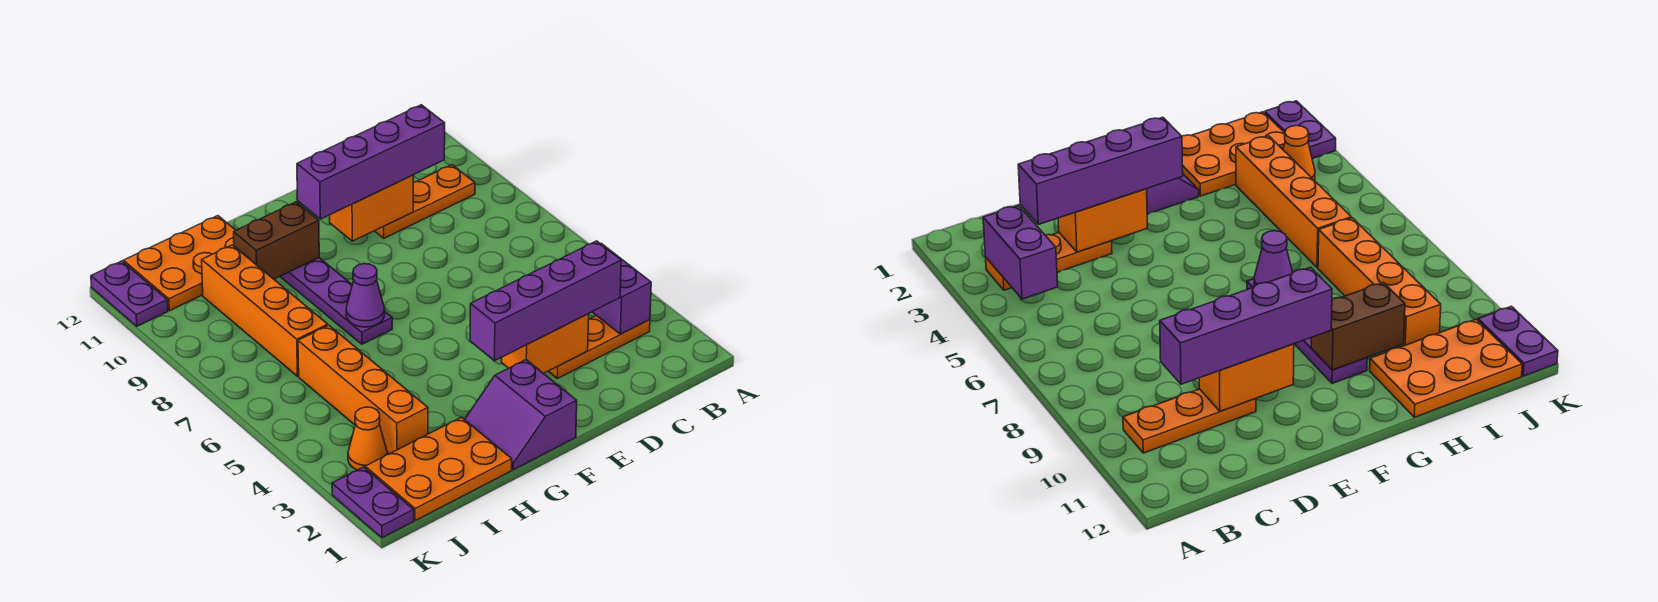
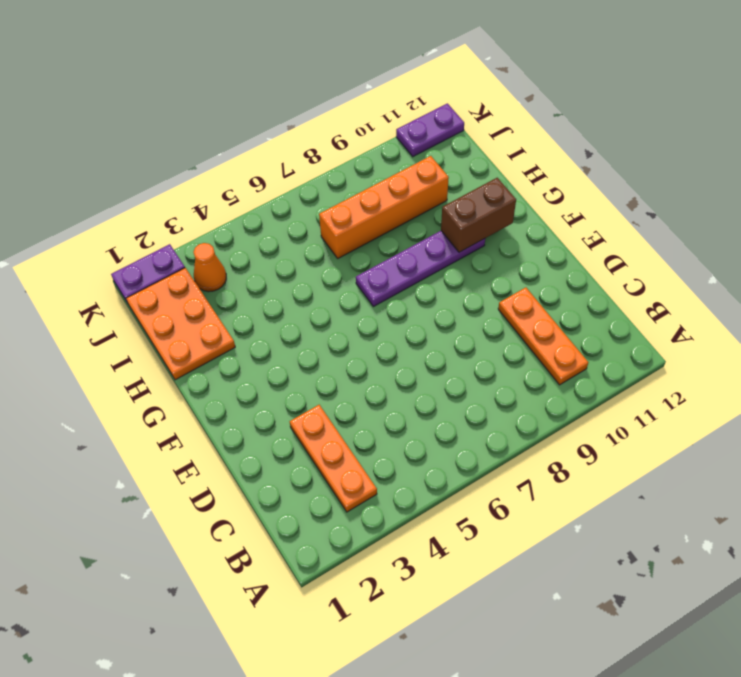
brown 1x2 brick [441,178,516,252] -> brown 1x2 brick turned to [234,202,319,279]
none -> purple 2x2 slope [465,360,577,470]
none -> orange 2x3 plate [123,216,236,311]
none -> orange 1x4 brick [298,325,428,454]

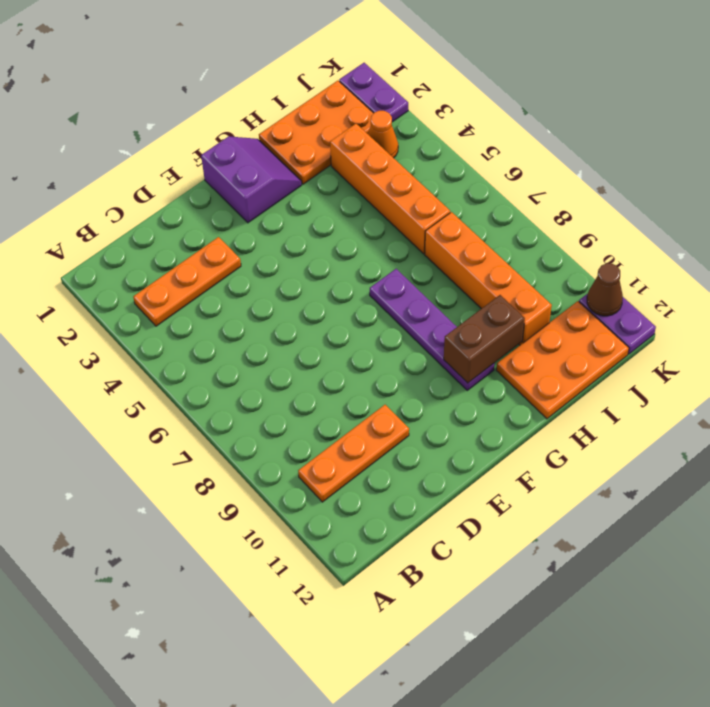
brown 1x1 cone [587,263,623,316] -> none
none -> purple 1x2 brick [593,243,651,334]
none -> orange 1x2 brick [502,314,589,373]
none -> orange 1x2 brick [330,175,413,241]

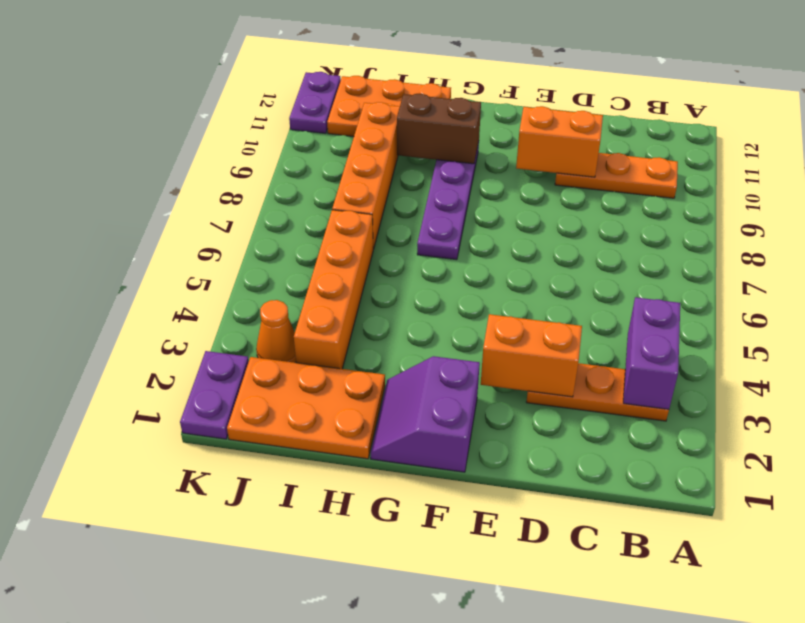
none -> purple 1x1 cone [346,264,385,327]
none -> purple 1x4 brick [470,241,621,361]
none -> purple 1x4 brick [297,105,445,219]

